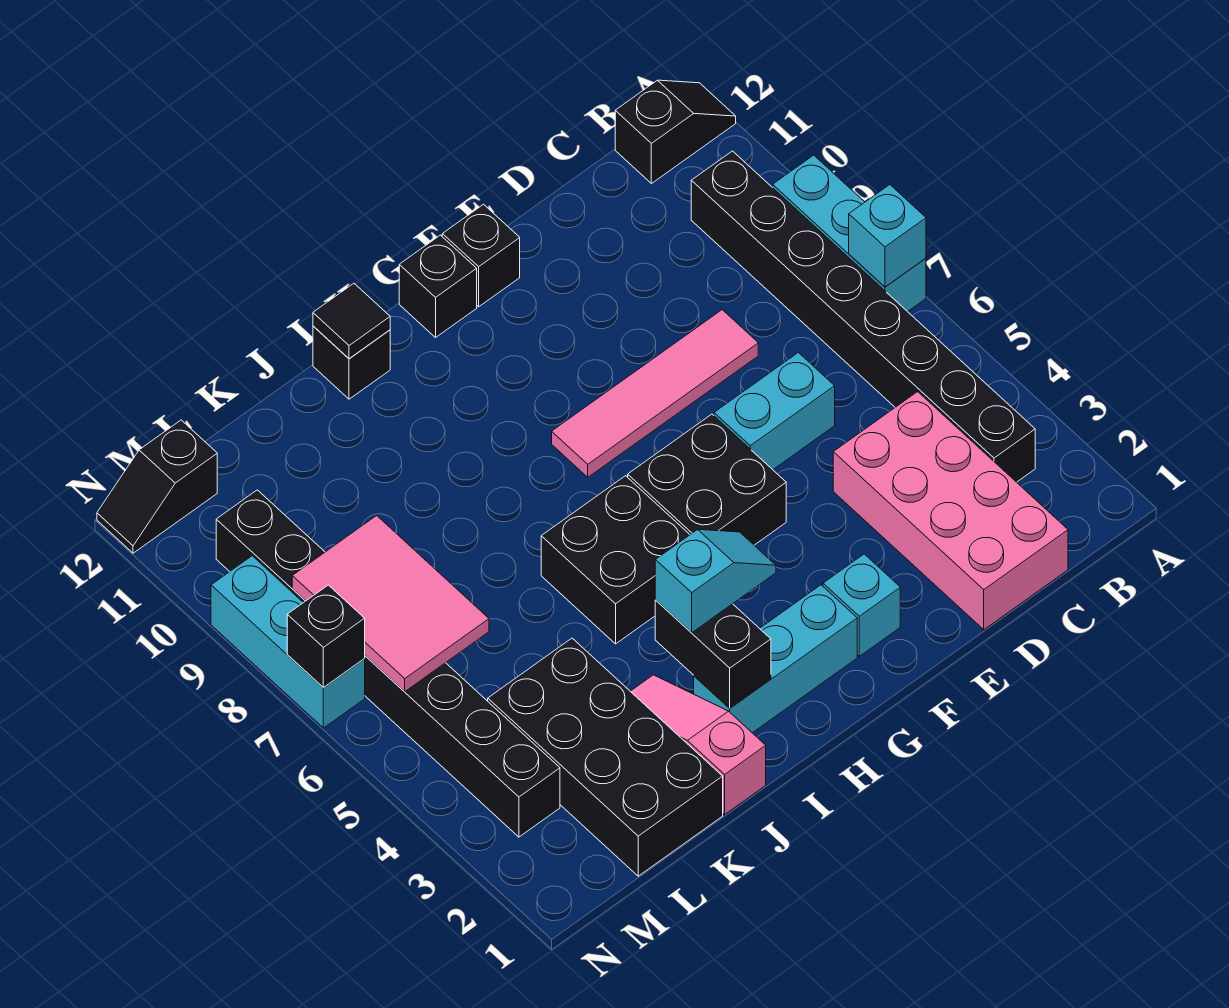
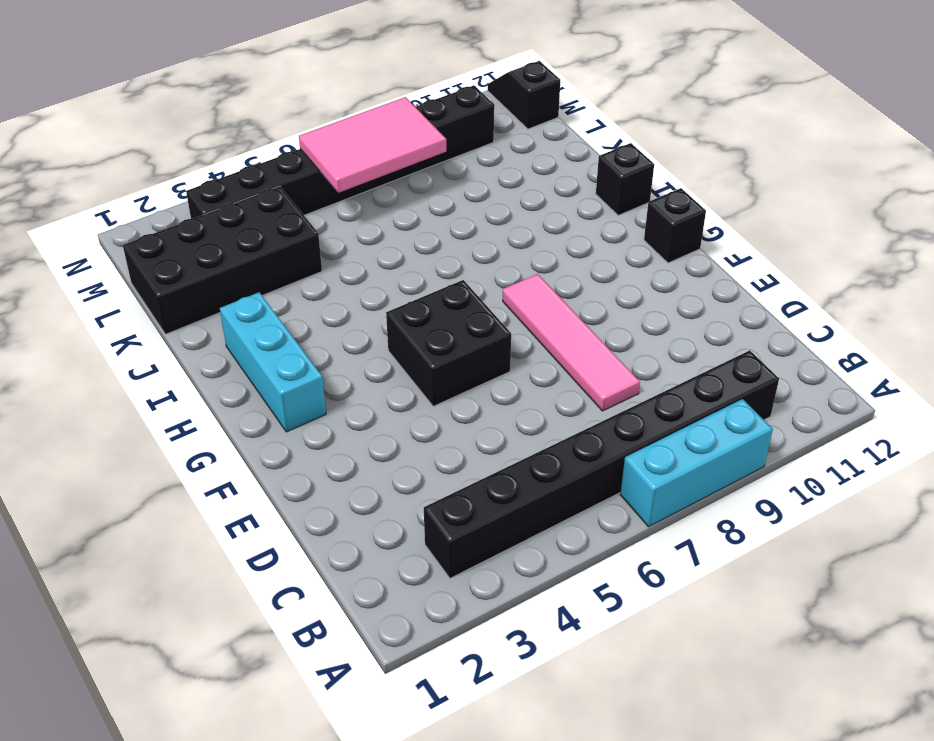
none -> black 1x2 slope [615,80,736,184]
none -> pink 2x4 brick [833,392,1068,630]
none -> cyan 1x2 brick [714,353,835,470]

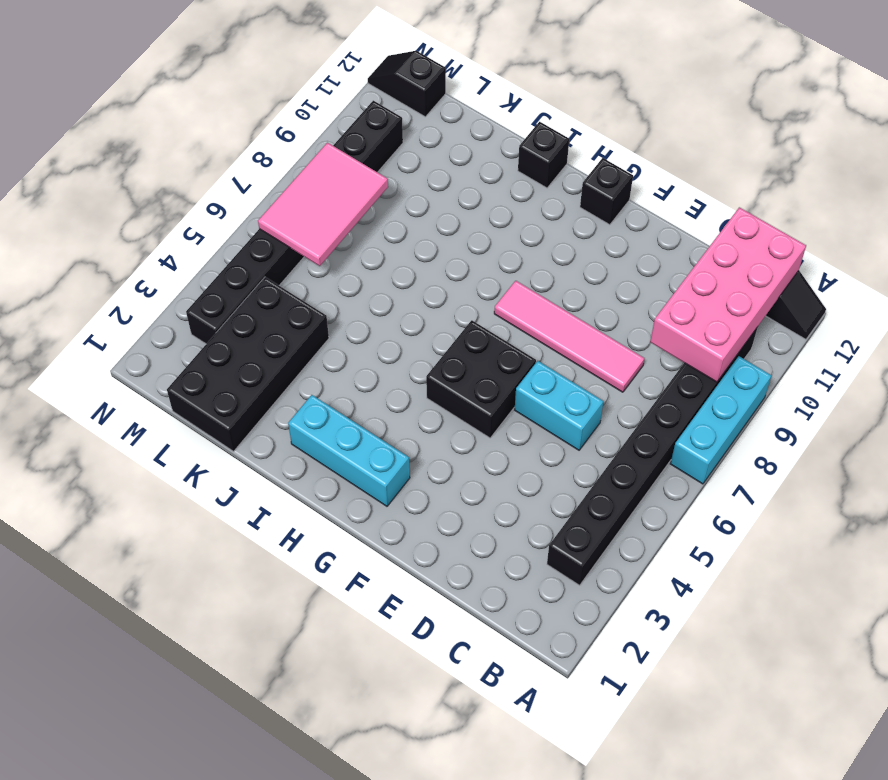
pink 2x4 brick [650,207,806,382] -> pink 2x4 brick moved to [833,392,1068,630]
none -> cyan 1x1 brick [823,554,900,656]
none -> black 1x1 brick [442,204,520,307]
none -> black 2x2 brick [541,476,690,644]

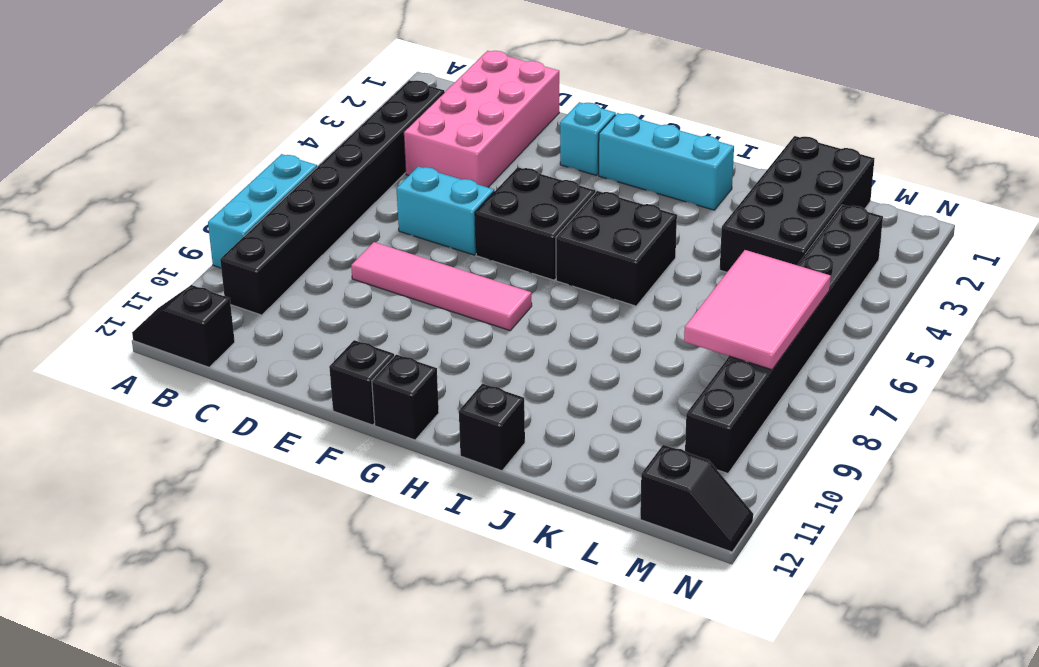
none -> pink 1x3 slope [630,675,766,814]
none -> cyan 1x3 brick [211,556,365,728]
none -> cyan 1x1 brick [849,185,926,287]

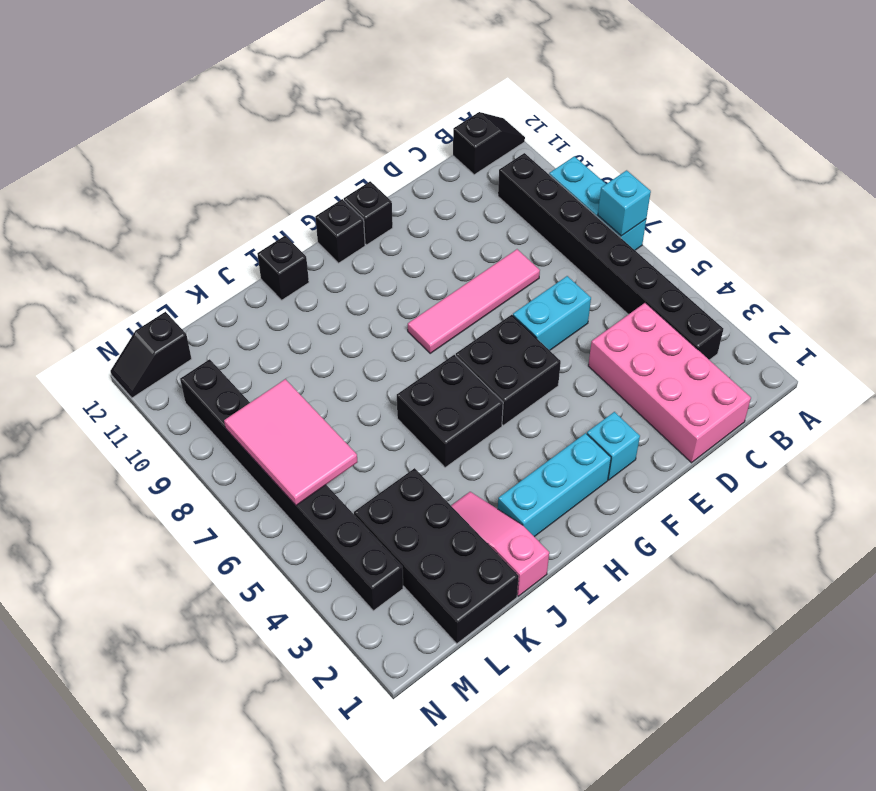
none -> cyan 1x3 brick [211,556,365,728]
none -> black 1x2 brick [655,600,771,708]
none -> black 1x1 tile [313,283,390,359]

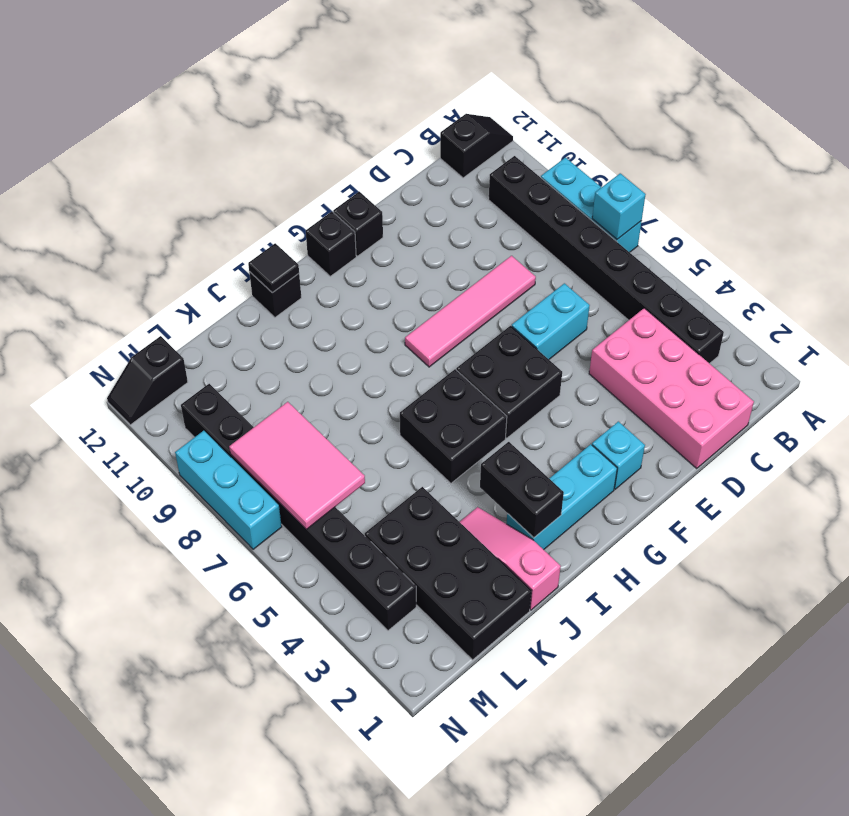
none -> black 1x1 brick [287,585,365,687]
none -> cyan 1x2 slope [655,529,776,633]

